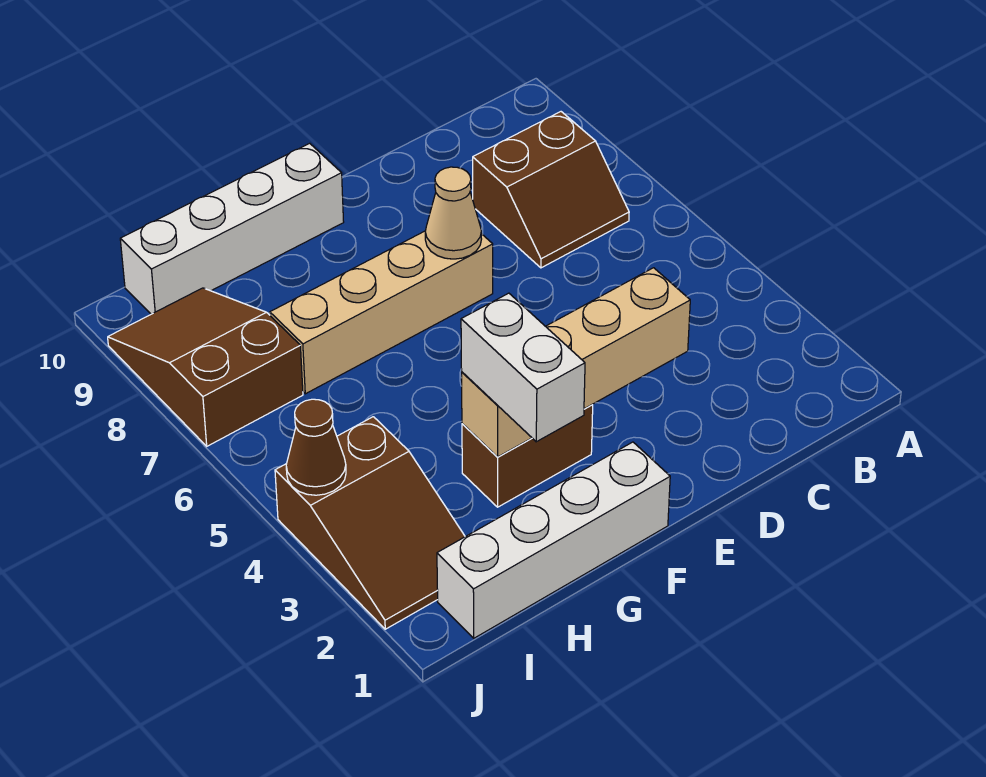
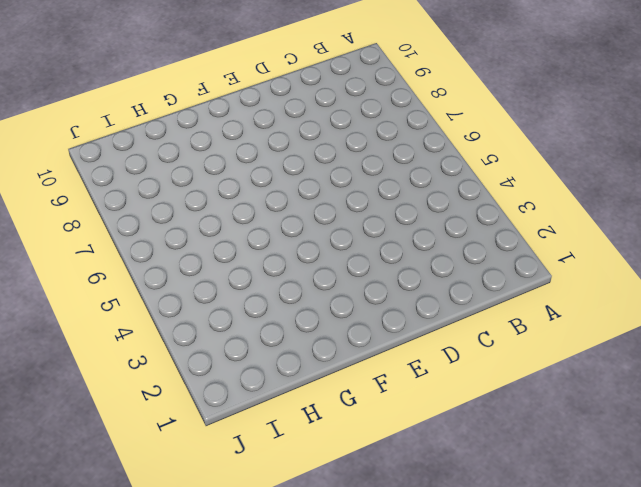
none -> brown 2x2 slope [473,112,629,268]
none -> tan 1x4 brick [270,231,493,394]

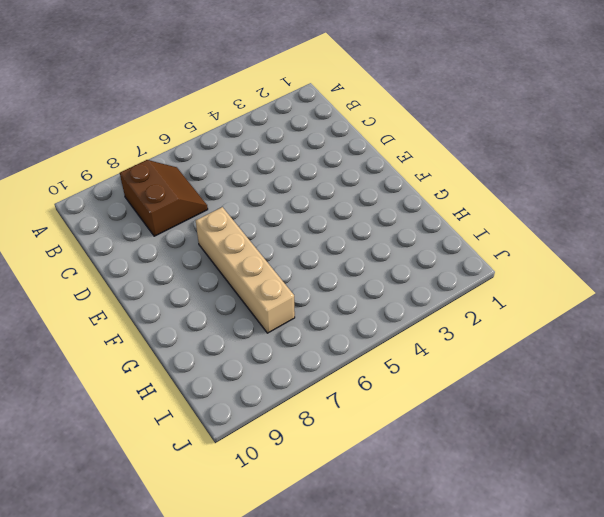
none -> white 1x4 brick [437,442,670,638]
none -> brown 1x2 brick [462,404,593,507]

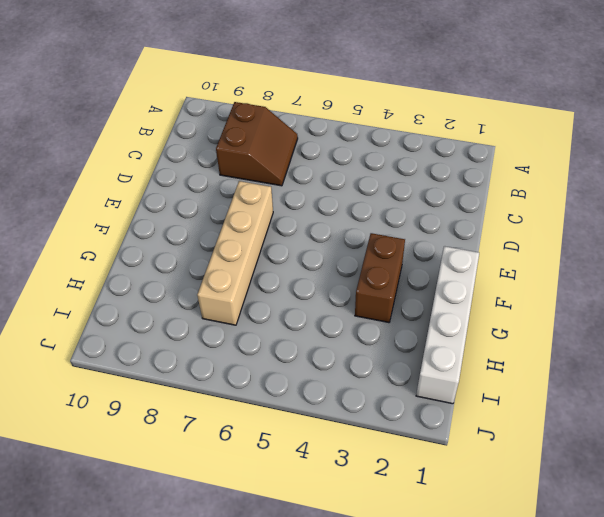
none -> white 1x4 brick [120,143,344,314]
none -> brown 2x3 slope [275,417,465,629]

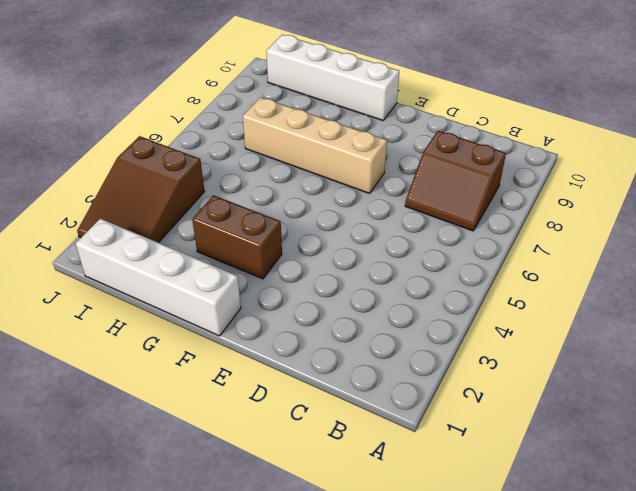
none -> brown 2x3 slope [108,288,303,446]
none -> tan 1x4 brick [462,268,690,457]

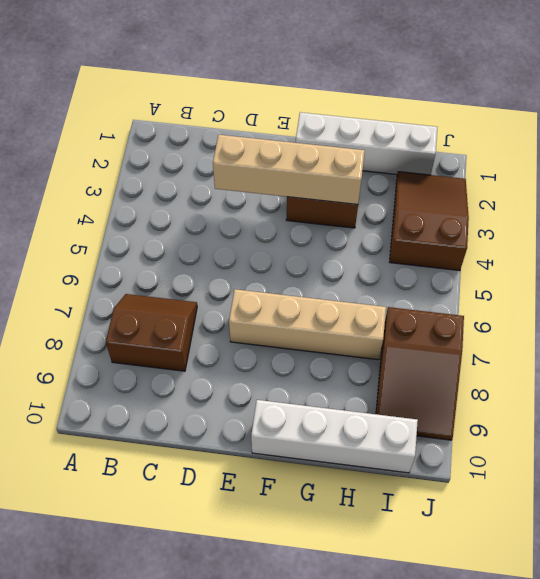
none -> tan 1x1 cone [425,167,481,259]
none -> brown 1x1 cone [286,399,346,495]

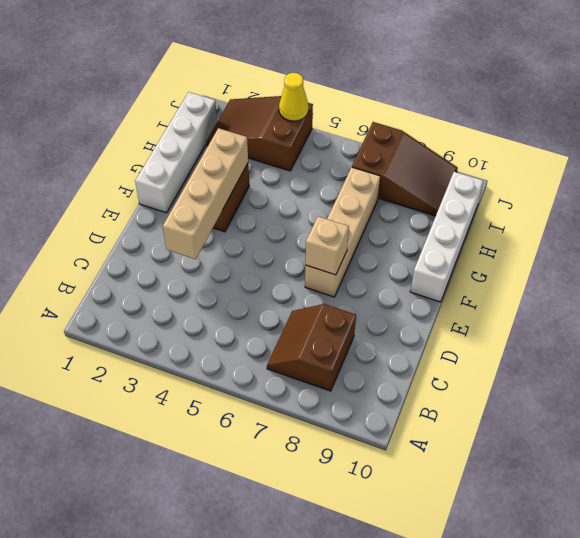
tan 1x1 brick [305,216,349,275] -> tan 1x1 cone [425,167,481,259]
yellow 1x1 cone [279,73,309,121] -> brown 1x1 cone [286,399,346,495]
none -> white 1x2 brick [461,293,585,442]

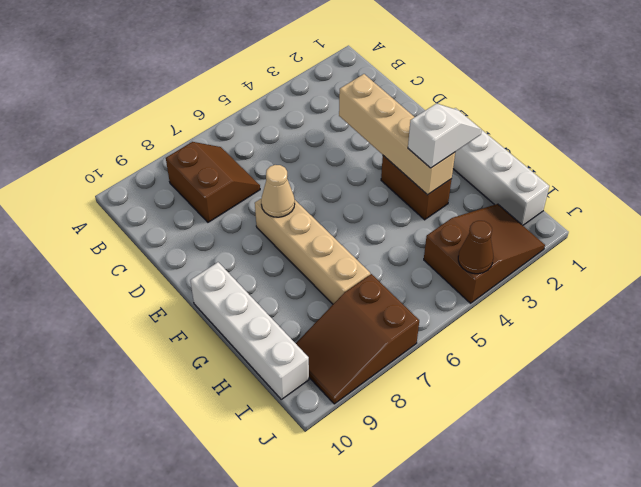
white 1x2 slope [408,103,482,168] -> white 1x2 brick [461,293,585,442]

